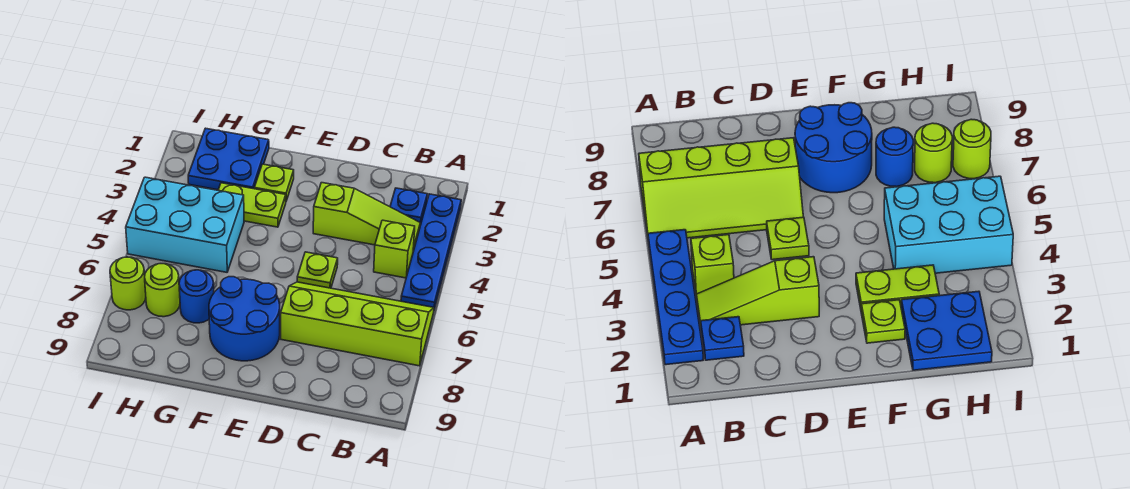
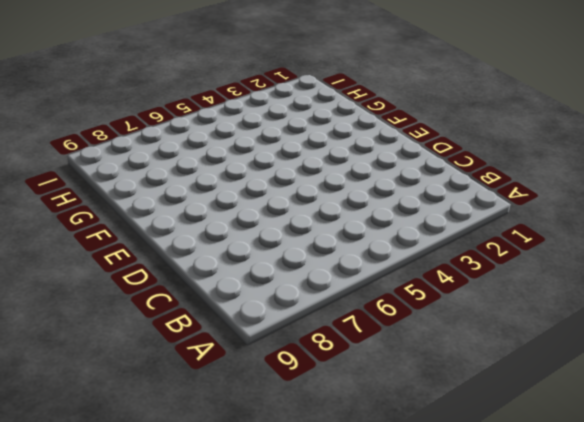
none -> blue 1x4 plate [401,194,461,309]
none -> lime 2x4 slope [281,282,434,366]
none -> blue 1x1 plate [390,188,427,225]

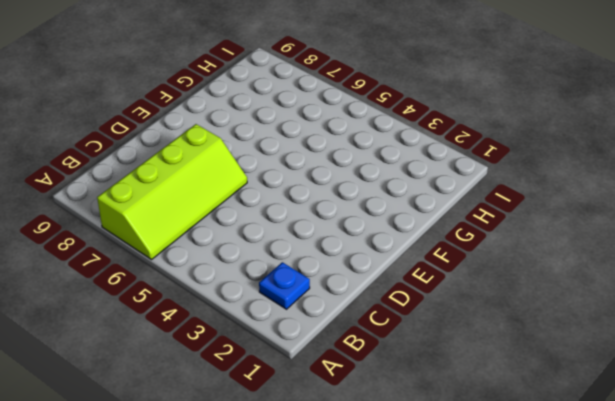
none -> blue 1x4 plate [401,194,461,309]
none -> lime 1x3 slope [313,183,420,251]
none -> lime 1x1 brick [374,220,415,278]

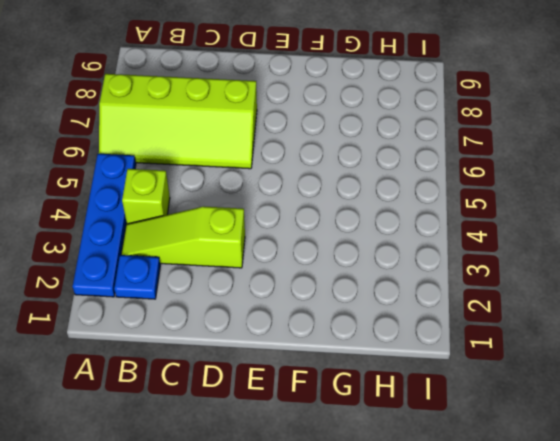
none -> lime 1x1 plate [297,252,338,288]
none -> blue 2x2 round brick [209,277,280,361]
none -> lime 1x1 plate [254,164,294,201]

